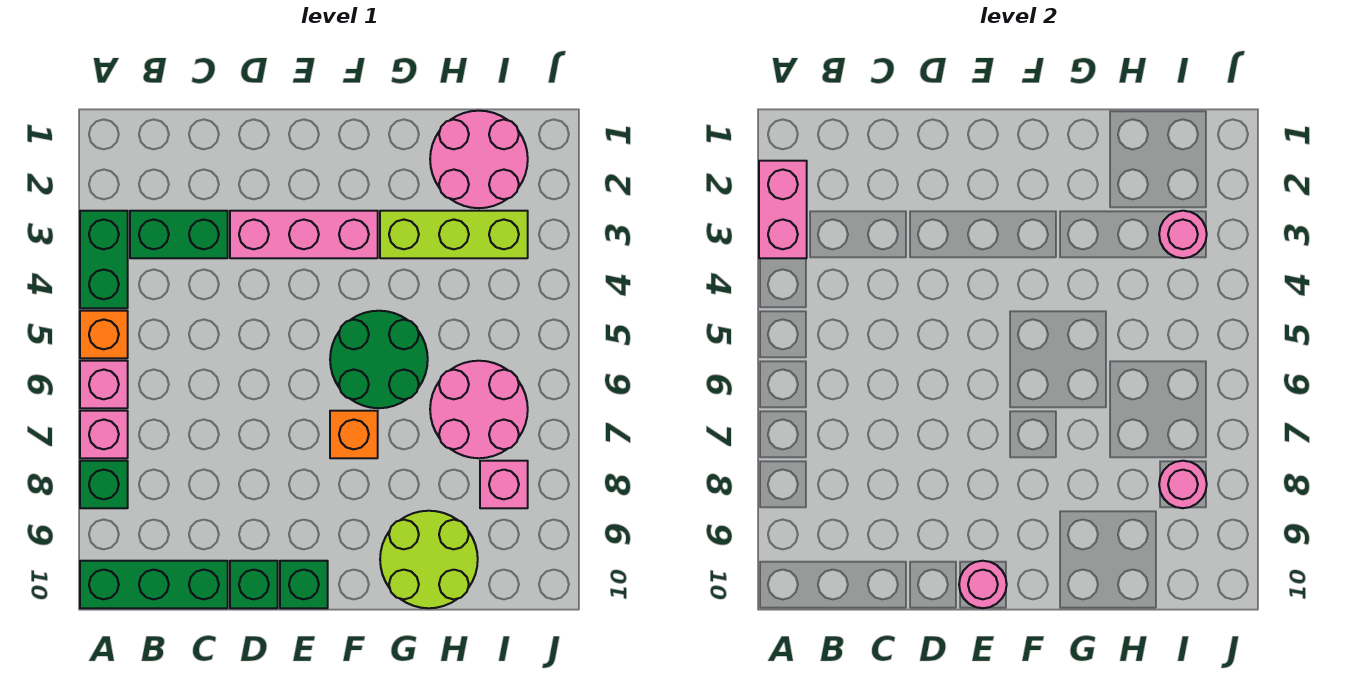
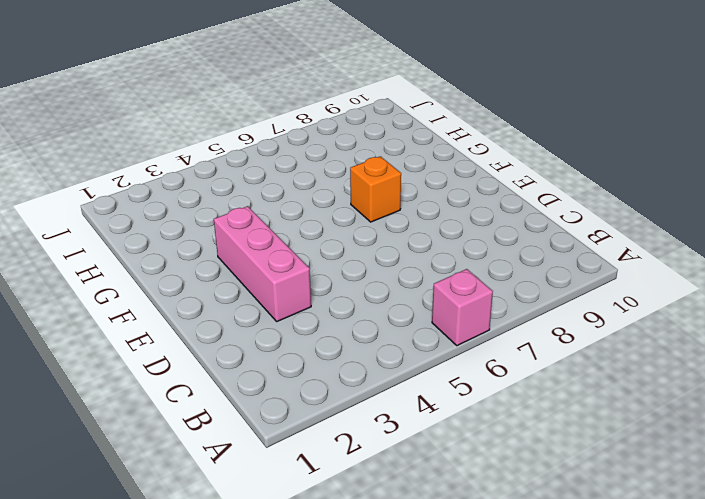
none -> green 1x2 brick [80,211,128,308]
none -> orange 1x1 brick [80,311,128,358]
none -> pink 1x1 brick [80,411,128,458]

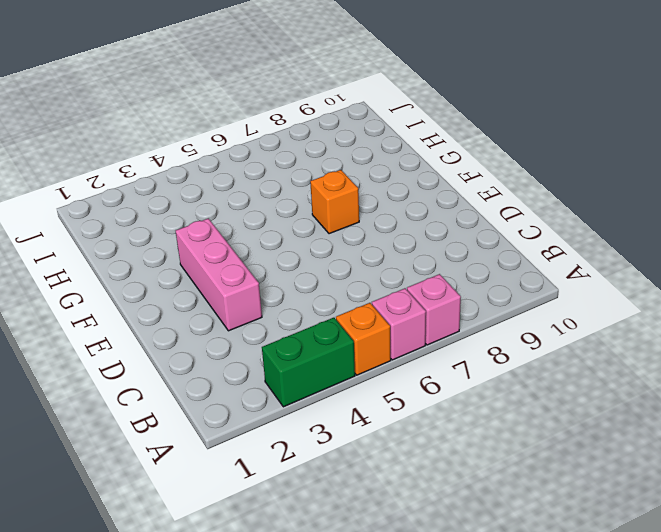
none -> green 1x1 brick [80,461,128,508]
none -> green 1x3 brick [80,561,228,608]
none -> green 1x2 brick [130,211,228,258]

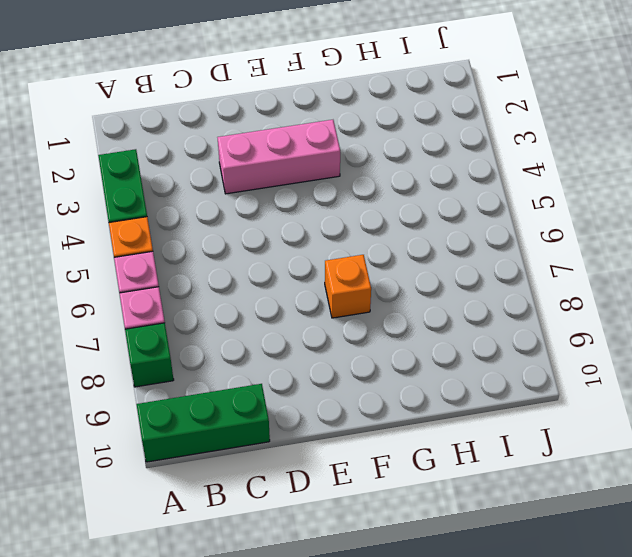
none -> green 1x2 brick [130,211,228,258]
none -> green 1x1 brick [230,561,278,608]
none -> green 1x1 brick [280,561,328,608]

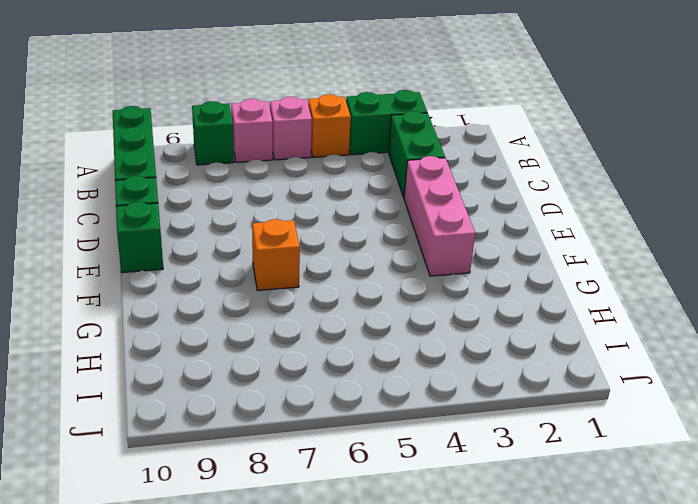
none -> green 2x2 round brick [330,311,428,408]
none -> lime 1x3 brick [380,211,528,258]
none -> lime 2x2 round brick [380,511,478,608]

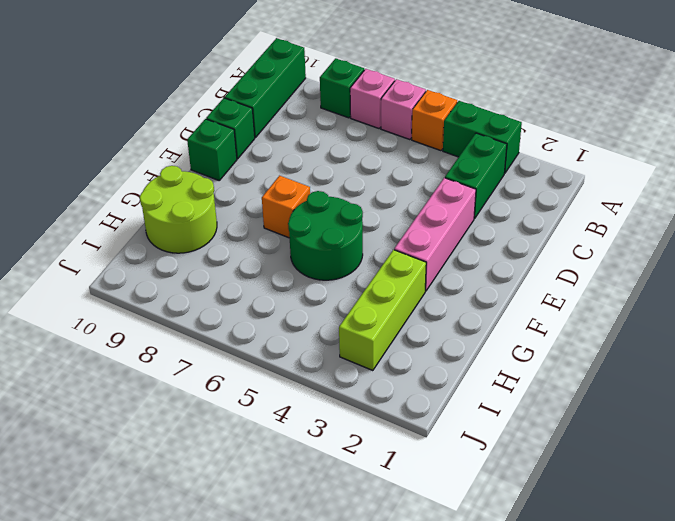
none -> pink 2x2 round brick [430,111,528,208]
none -> pink 2x2 round brick [430,361,528,458]
none -> pink 1x1 brick [480,461,528,508]

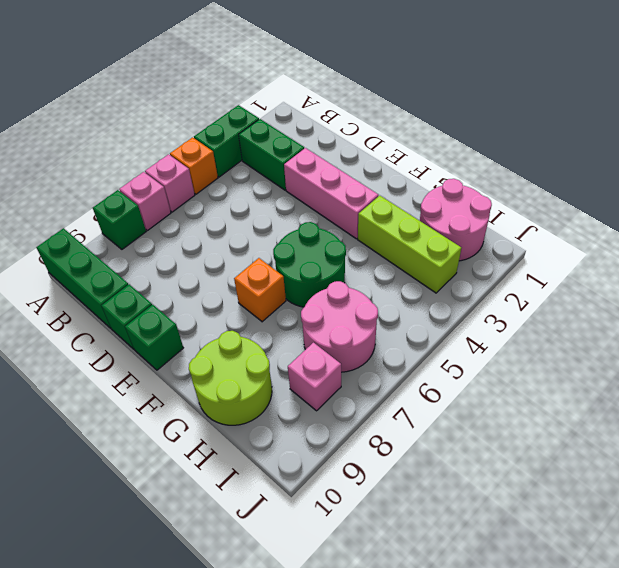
none -> pink 1x2 brick [759,161,807,258]
none -> pink 1x1 round brick [959,561,1007,608]
none -> pink 1x1 round brick [1159,211,1207,258]

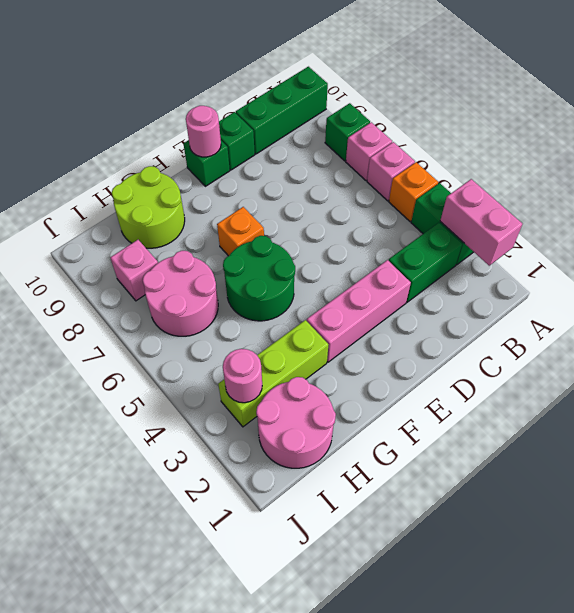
none -> pink 1x1 round brick [1159,461,1207,508]

